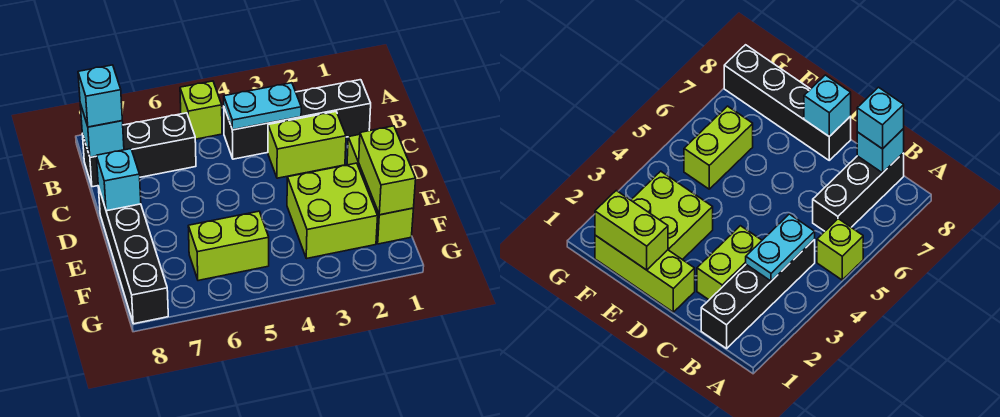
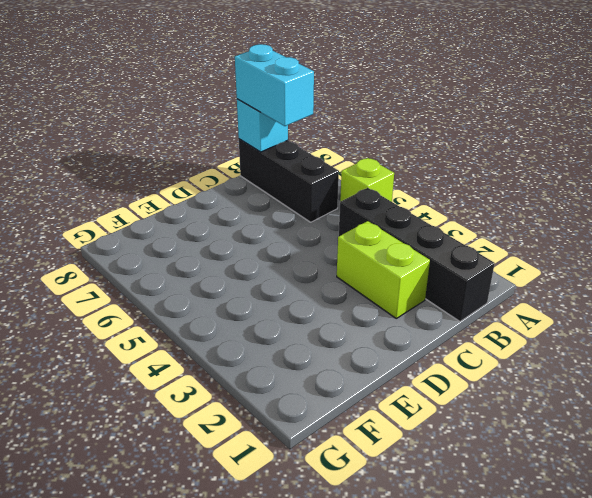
cyan 1x2 brick [235,44,314,126] -> cyan 1x1 brick [78,65,122,127]
none -> lime 1x3 brick [347,134,413,244]
none -> black 1x4 brick [98,186,168,324]
none -> lime 2x2 brick [287,163,378,259]

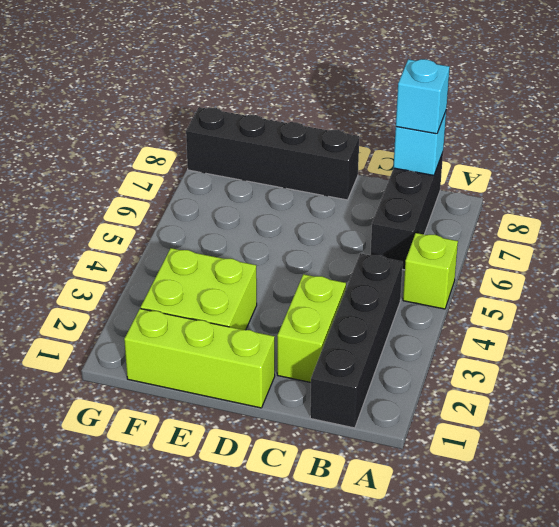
none -> lime 1x2 brick [188,211,269,281]
none -> cyan 1x2 plate [224,83,301,130]
none -> cyan 1x1 brick [96,149,141,211]

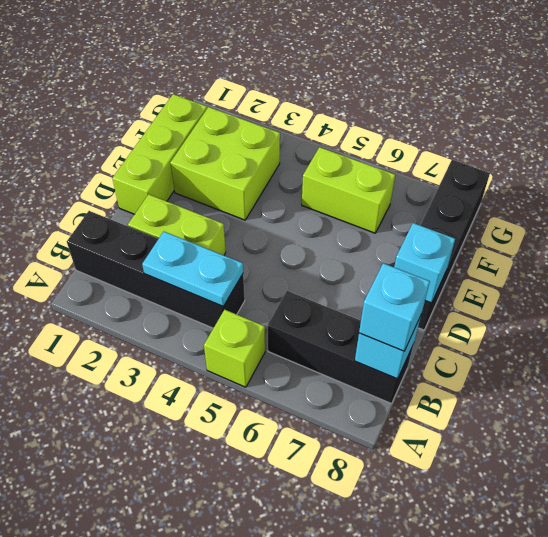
none -> lime 1x2 brick [359,126,416,215]

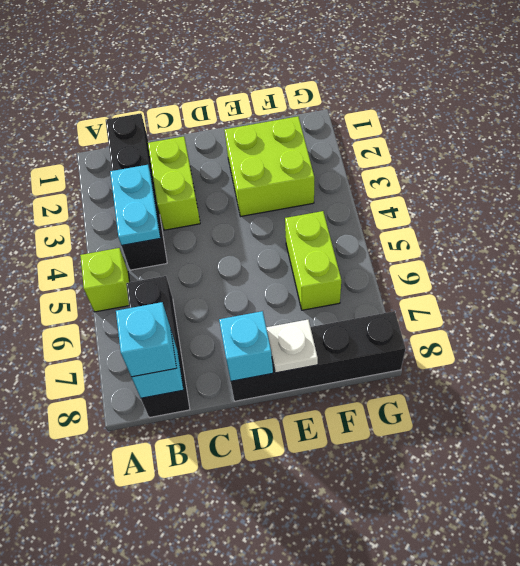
white 1x1 plate [267,320,318,373] -> none
none -> lime 1x3 brick [347,134,413,244]
none -> lime 1x2 brick [359,126,416,215]

